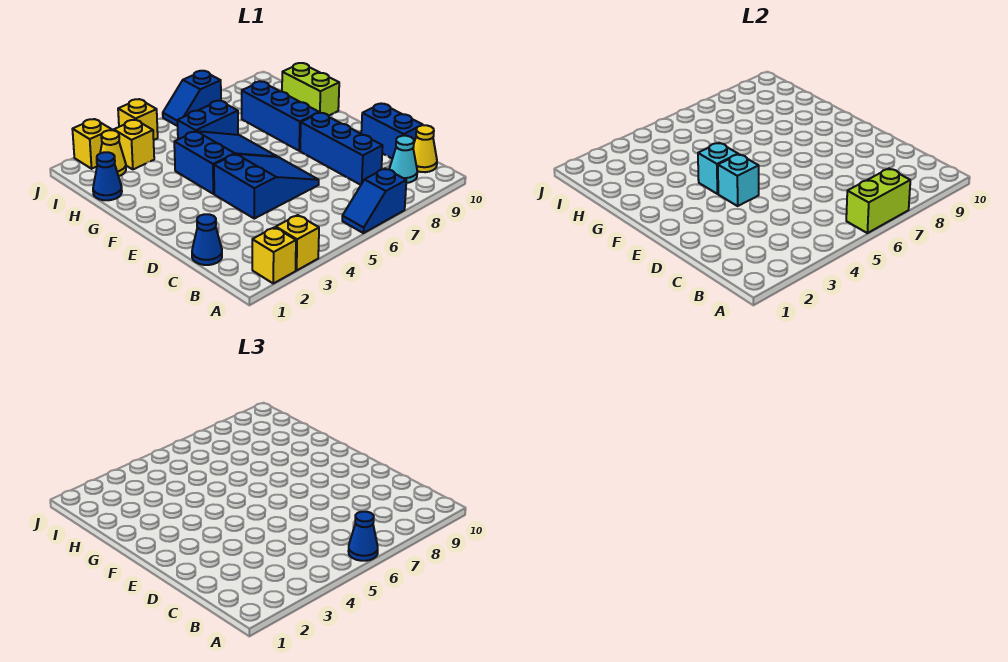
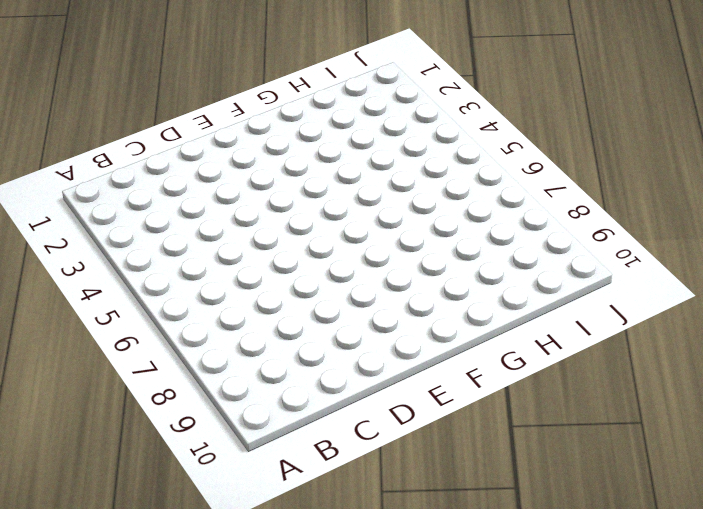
none -> yellow 1x1 brick [252,227,296,283]
none -> yellow 1x1 brick [276,215,319,270]
none -> blue 1x2 slope [342,169,406,233]

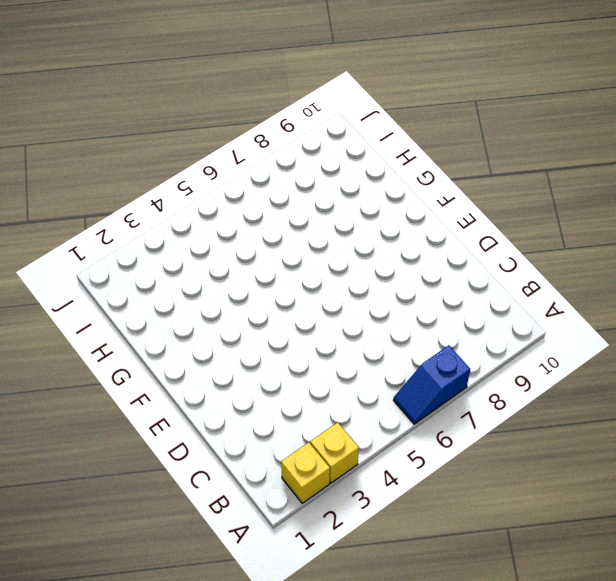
none -> cyan 1x1 cone [389,136,417,183]
none -> yellow 1x1 cone [413,125,437,172]
none -> blue 1x1 cone [192,214,222,265]

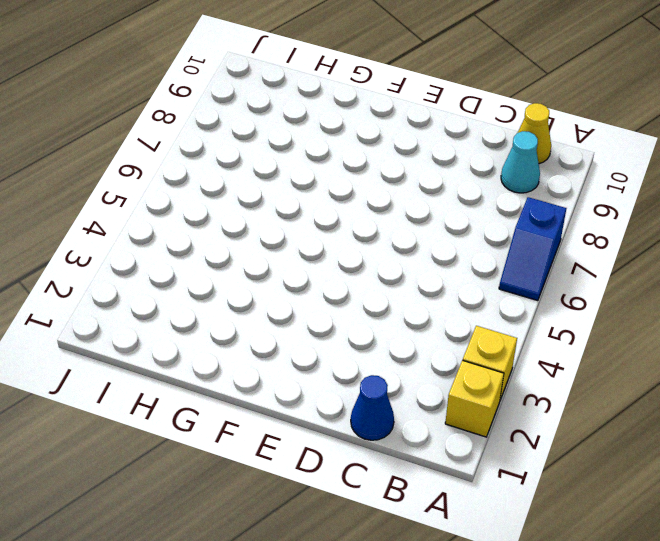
none -> blue 1x3 brick [300,113,383,185]
none -> blue 1x2 brick [361,104,422,159]
none -> blue 2x3 slope [214,154,319,219]

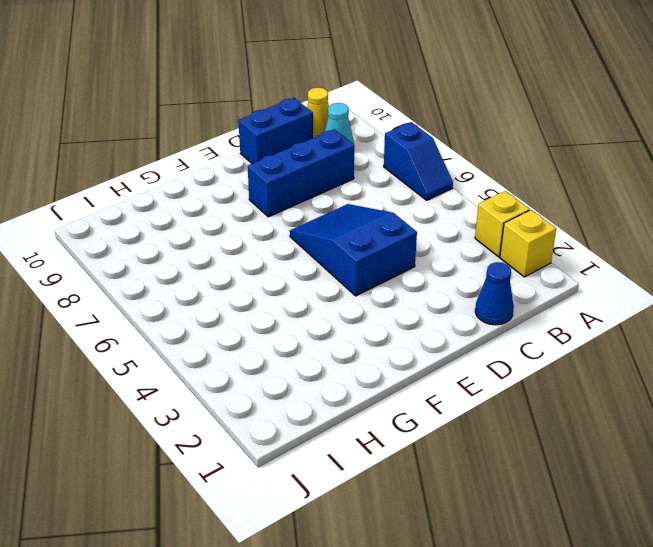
none -> blue 2x3 slope [174,131,277,194]
none -> blue 1x3 brick [242,81,319,151]
none -> lime 1x2 brick [282,63,339,116]

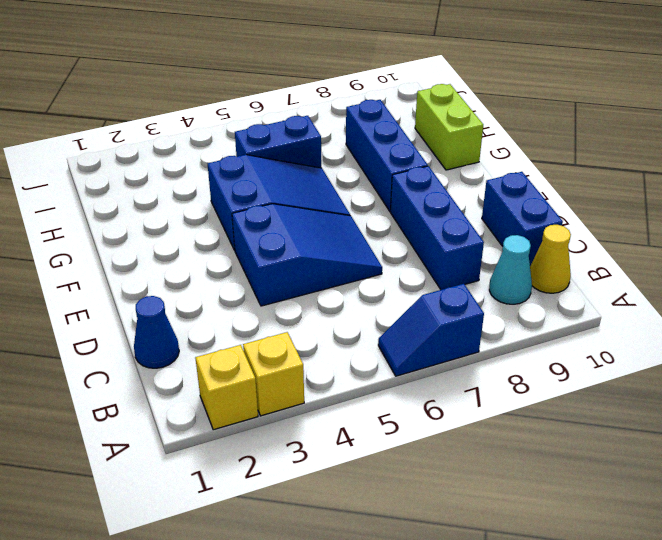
none -> blue 1x1 cone [93,152,122,200]
none -> yellow 1x1 cone [100,130,126,176]
none -> yellow 1x1 brick [114,120,154,169]

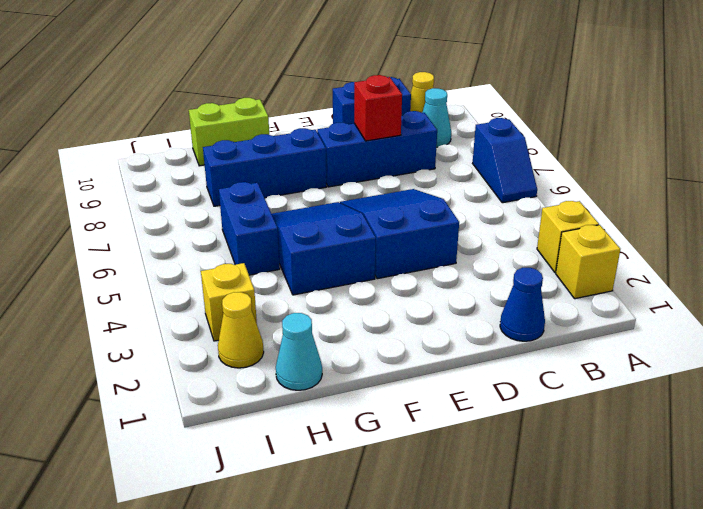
red 1x1 brick [354,75,402,141] -> none
cyan 1x1 cone [276,313,322,390] -> blue 1x1 cone [93,152,122,200]
none -> yellow 1x1 brick [72,119,112,169]
none -> yellow 1x1 brick [118,99,158,140]
none -> blue 1x2 slope [163,71,221,126]

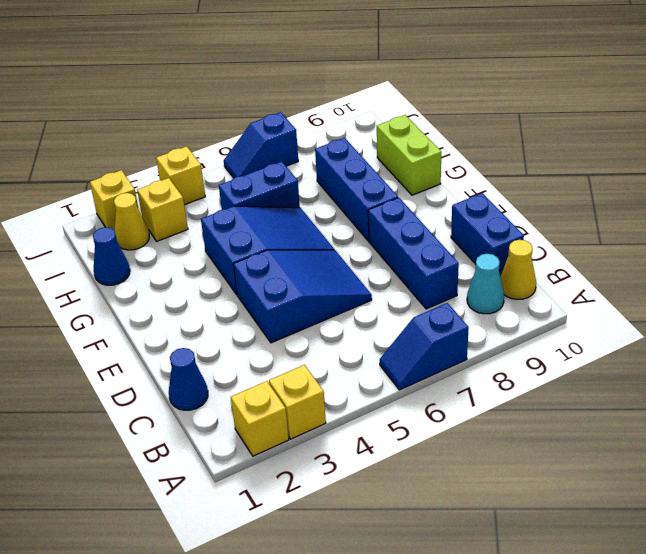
none -> lime 1x2 brick [846,169,910,233]
none -> cyan 1x1 brick [718,154,759,206]
none -> cyan 1x1 brick [698,143,738,194]

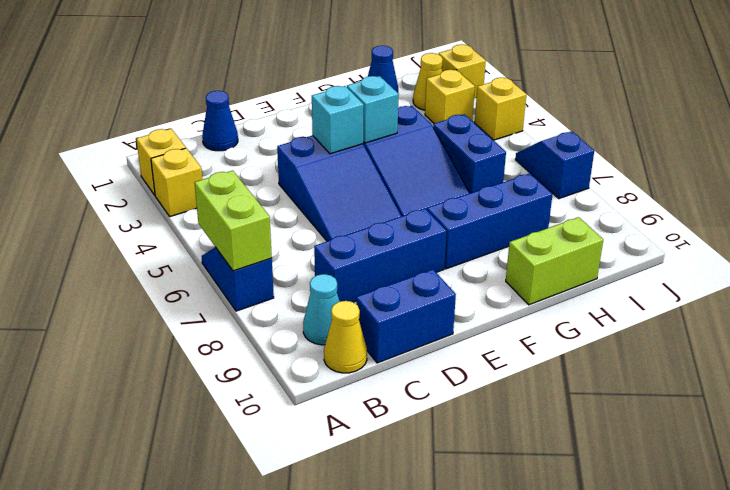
none -> blue 1x1 cone [348,512,378,561]

